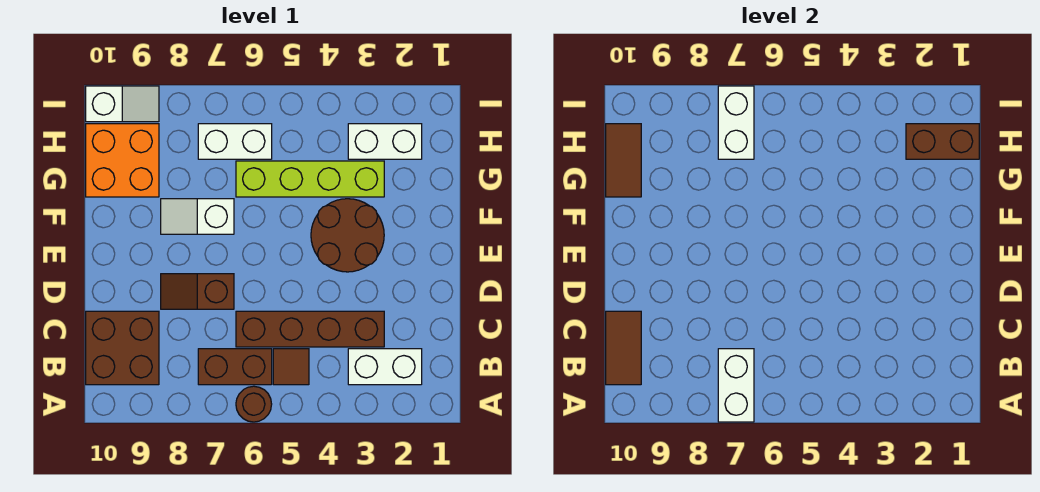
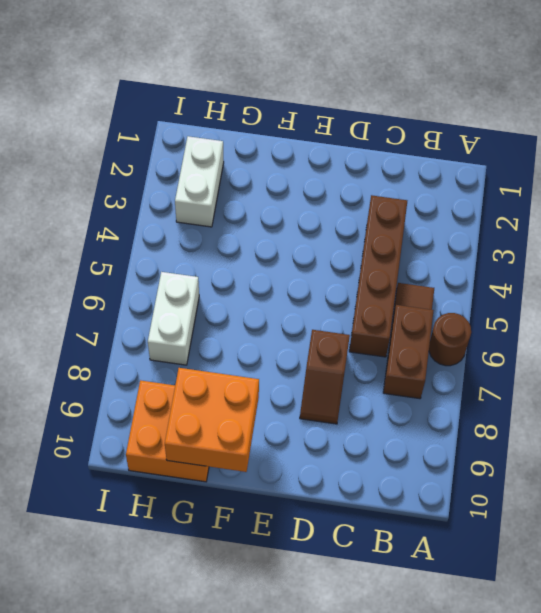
orange 2x2 brick [165,368,259,472] -> brown 1x2 tile [606,124,641,197]
none -> white 1x2 brick [348,349,422,385]
none -> brown 2x2 brick [86,311,159,385]
none -> brown 2x2 round brick [311,199,384,272]

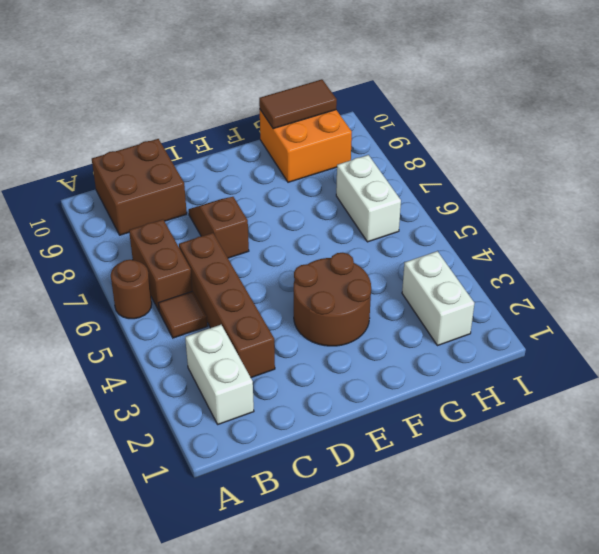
none -> white 1x2 slope [161,199,234,234]
none -> lime 1x4 brick [236,161,384,197]
none -> white 1x2 slope [86,86,159,122]

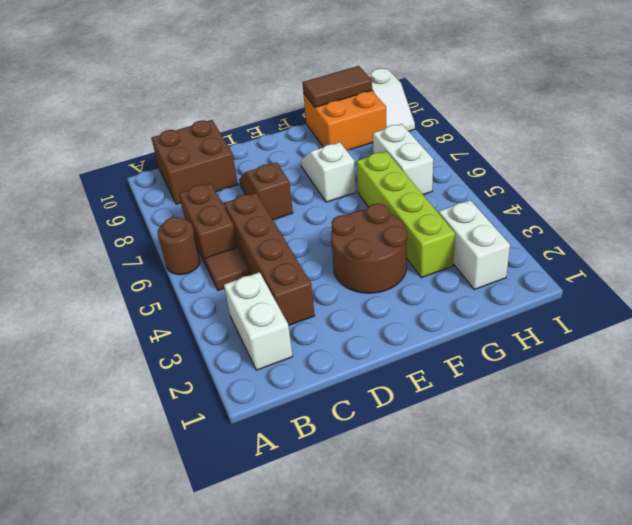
none -> white 1x2 brick [718,349,754,422]
none -> brown 1x2 tile [606,311,641,385]
none -> brown 1x2 brick [906,124,979,159]

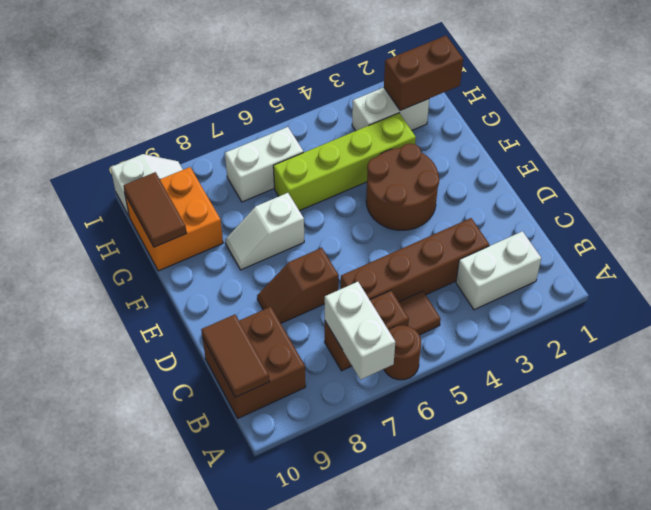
none -> white 1x2 brick [718,86,754,159]

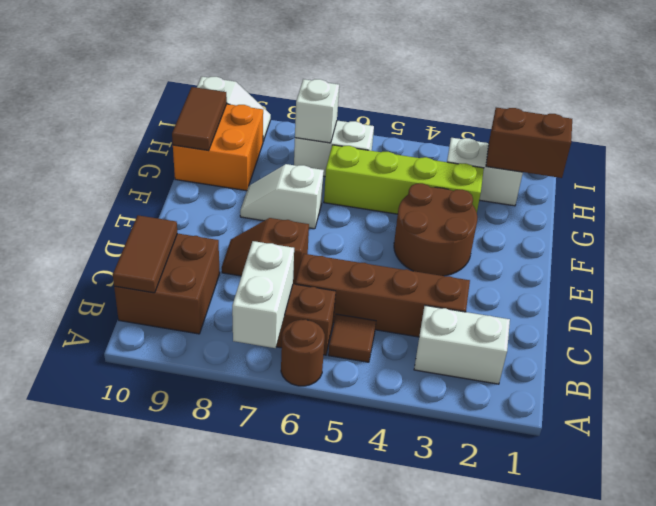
white 1x1 brick [295,79,339,143] -> white 1x2 brick [718,86,754,159]

